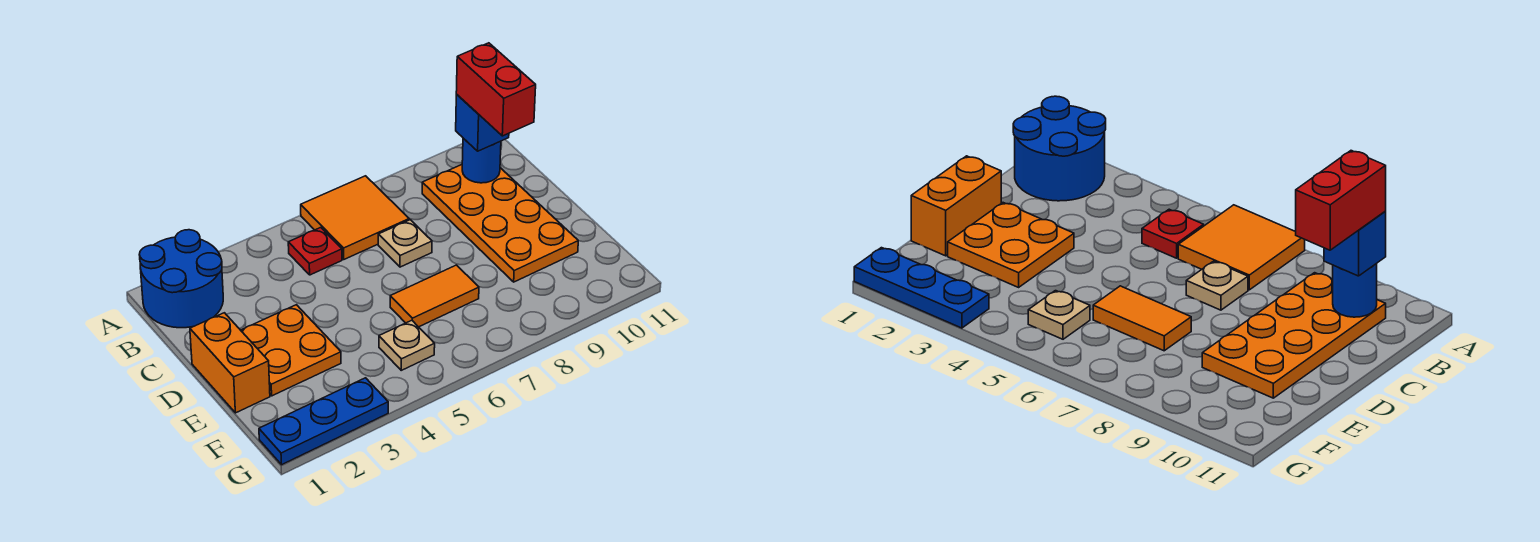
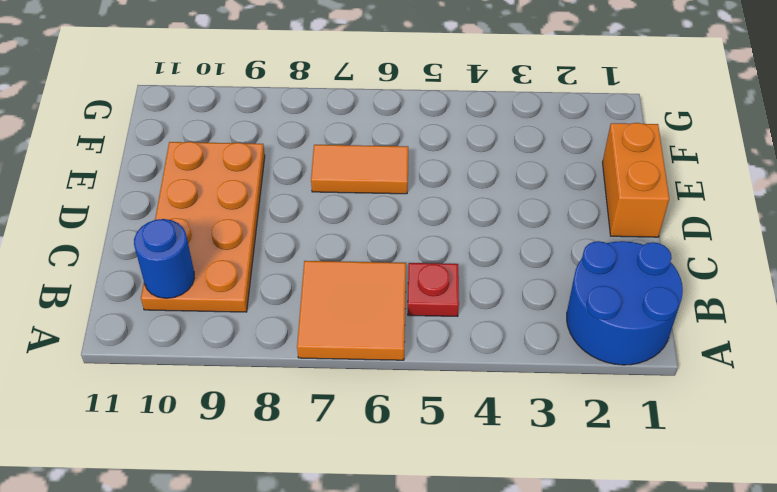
none -> tan 1x1 plate [378,220,432,267]
none -> orange 2x2 plate [241,305,341,396]
none -> tan 1x1 plate [379,320,435,370]

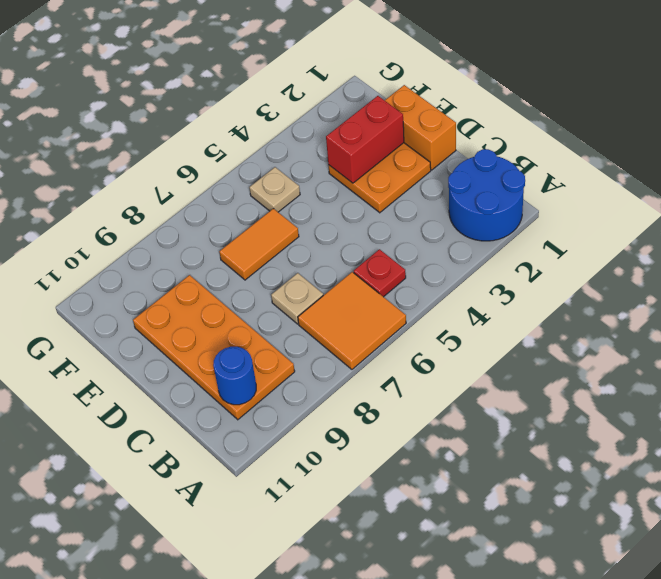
red 1x2 brick [326,96,404,183] -> red 1x2 brick turned to [456,43,536,136]
none -> blue 1x3 plate [259,378,388,465]
none -> blue 1x1 brick [456,95,509,151]

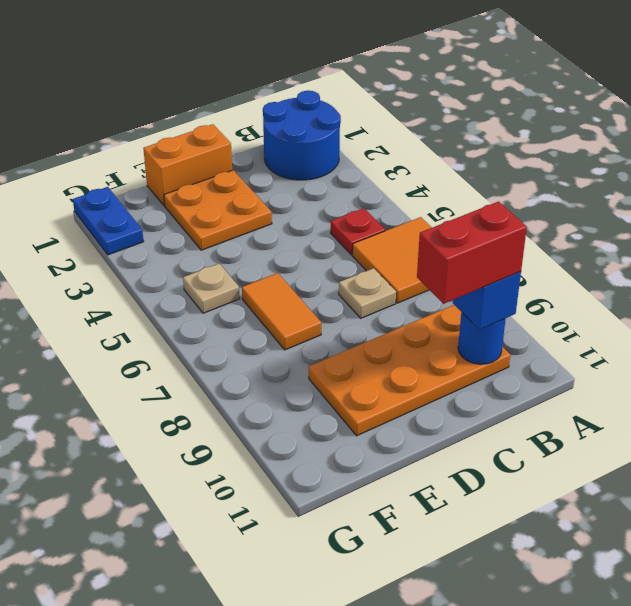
blue 1x2 plate [73,187,144,255] -> blue 1x3 plate [259,378,388,465]

